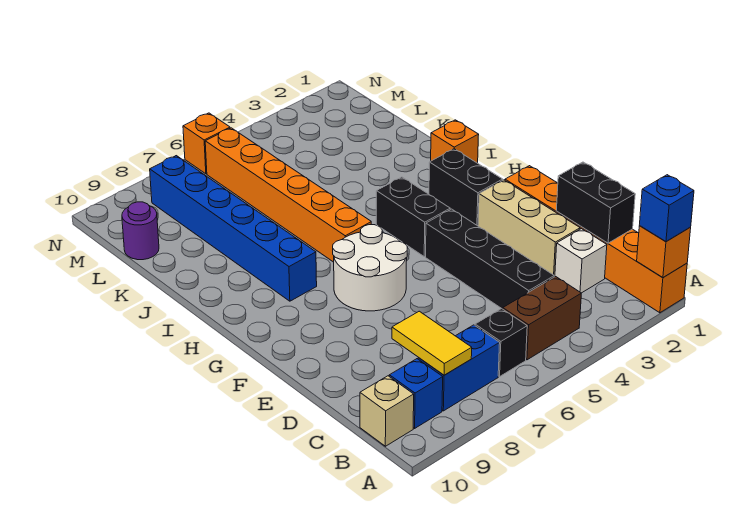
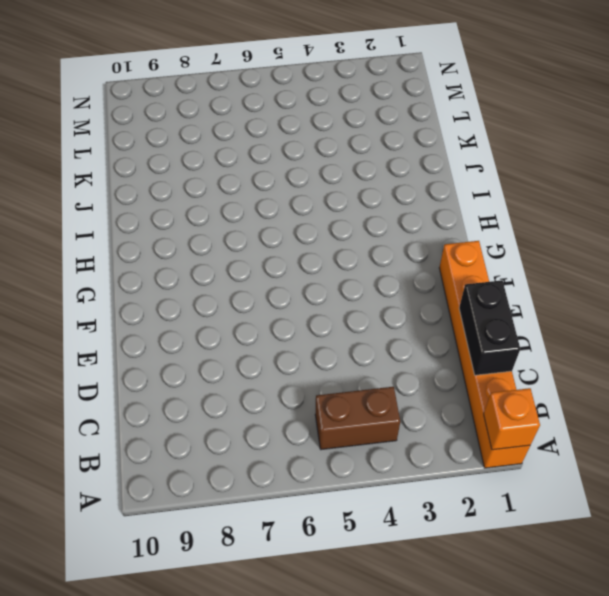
none -> black 1x1 brick [475,308,527,377]
none -> blue 1x2 brick [418,325,500,411]
none -> blue 1x1 brick [389,359,443,428]

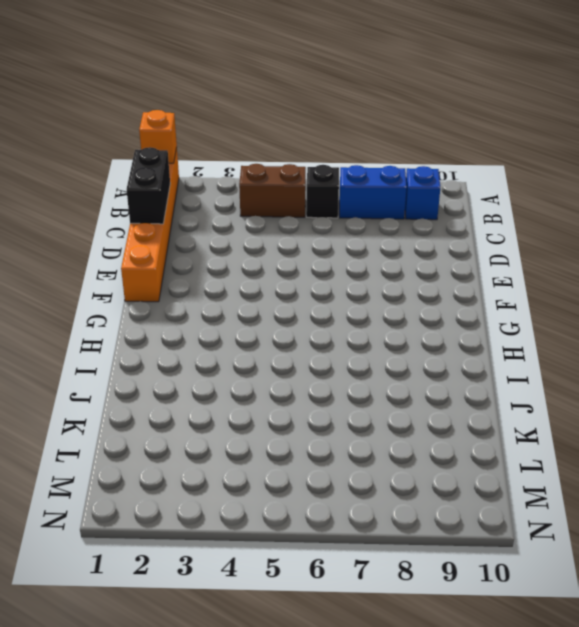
none -> tan 1x1 brick [360,376,414,446]
none -> white 1x1 brick [555,229,607,293]
none -> black 1x4 brick [426,209,554,309]

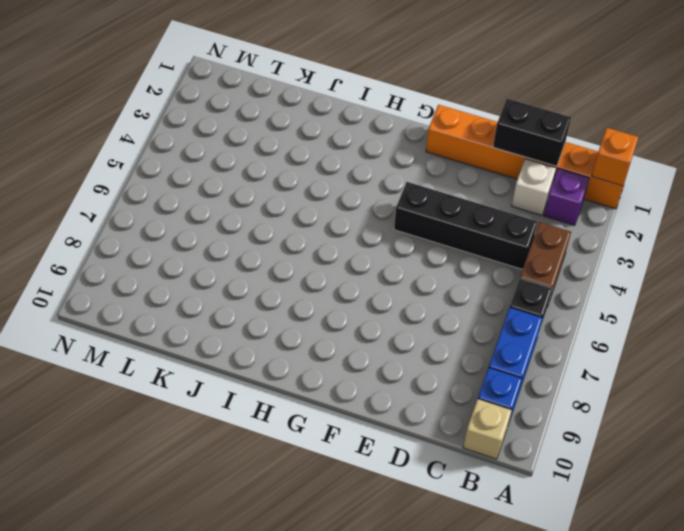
purple 1x1 brick [544,168,589,225] -> none
none -> tan 1x3 brick [478,180,580,276]
none -> white 2x2 round brick [333,225,407,311]
none -> black 1x2 brick [429,149,503,226]

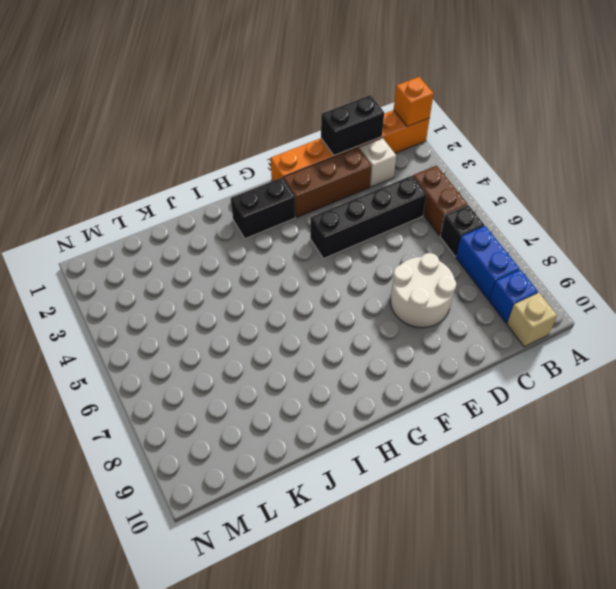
brown 1x3 brick [283,148,372,218] -> tan 1x3 brick [478,180,580,276]
white 2x2 round brick [390,253,456,328] -> white 2x2 round brick moved to [333,225,407,311]
none -> black 1x2 brick [376,177,450,257]
none -> orange 1x6 brick [205,128,371,262]
none -> blue 1x6 brick [150,156,317,301]

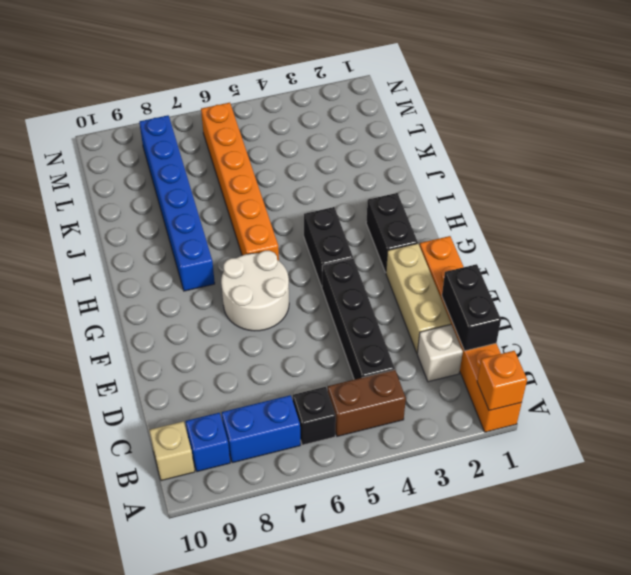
none -> orange 1x1 brick [431,120,479,163]
none -> purple 1x1 round brick [122,202,159,260]
none -> orange 1x1 brick [183,113,230,174]

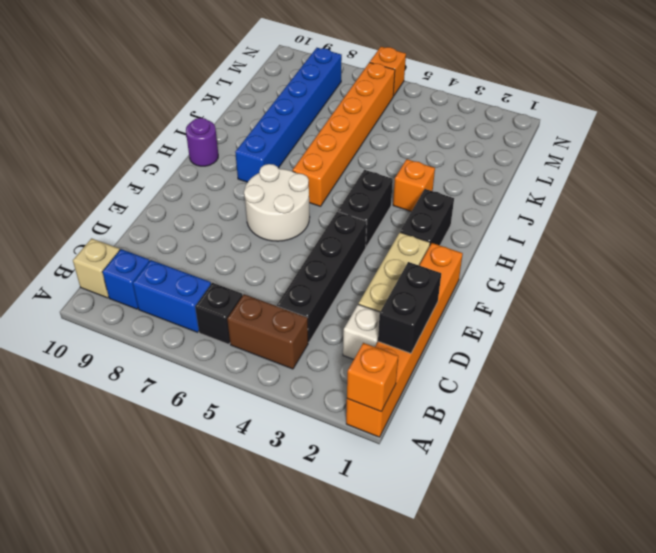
purple 1x1 round brick [186,118,218,166] -> purple 1x1 round brick moved to [122,202,159,260]
orange 1x1 brick [393,159,435,212] -> orange 1x1 brick moved to [431,120,479,163]
none -> yellow 1x2 tile [392,311,472,375]
none -> blue 1x1 brick [640,175,694,242]

